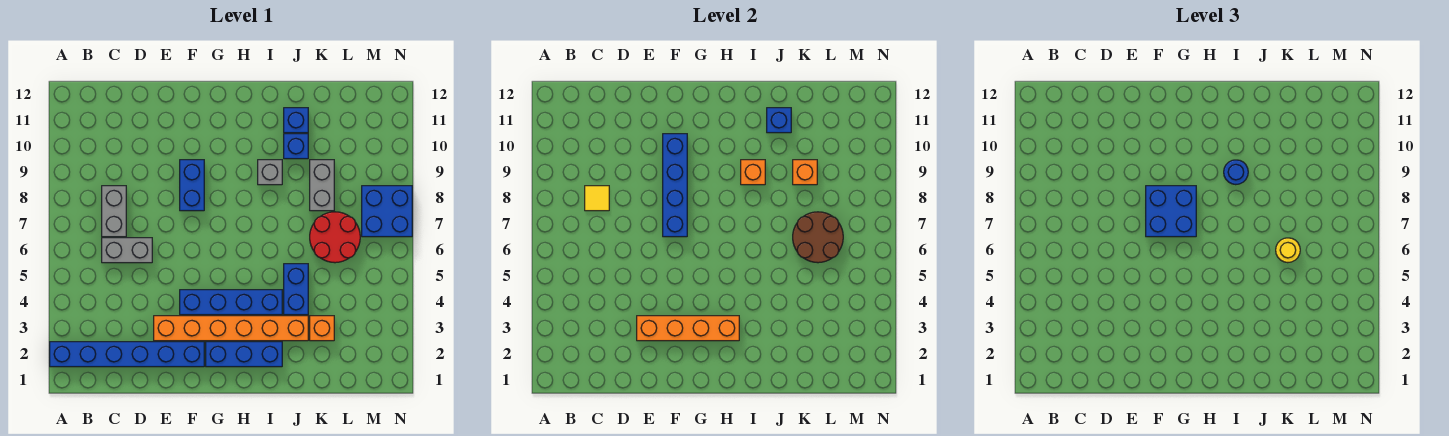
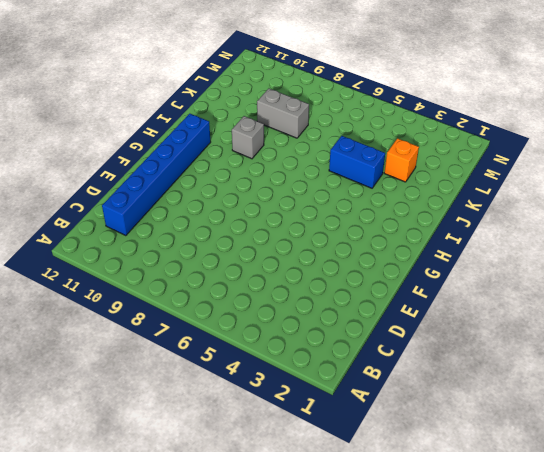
blue 1x6 brick [102,114,211,236] -> blue 1x6 brick moved to [50,342,204,367]
none -> grey 1x2 brick [102,238,152,263]
none -> grey 1x2 brick [102,186,126,237]
none -> orange 1x6 brick [154,316,308,341]

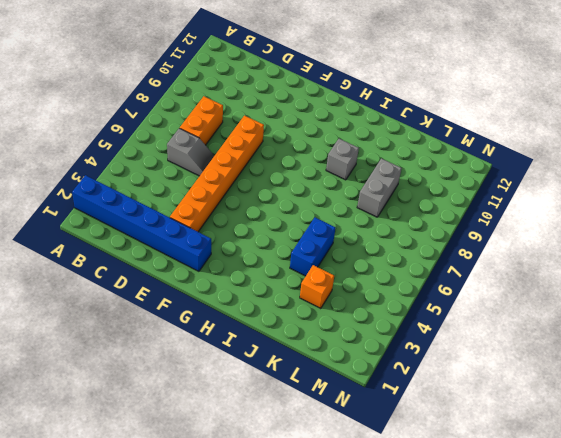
grey 1x2 slope [167,128,214,176] -> grey 1x2 brick [102,238,152,263]
orange 1x2 brick [180,96,223,145] -> grey 1x2 brick [102,186,126,237]
orange 1x6 brick [170,116,264,232] -> orange 1x6 brick turned to [154,316,308,341]
none -> blue 1x4 brick [180,290,282,315]
none -> blue 1x2 brick [180,160,204,211]
none -> blue 1x3 brick [206,342,282,367]

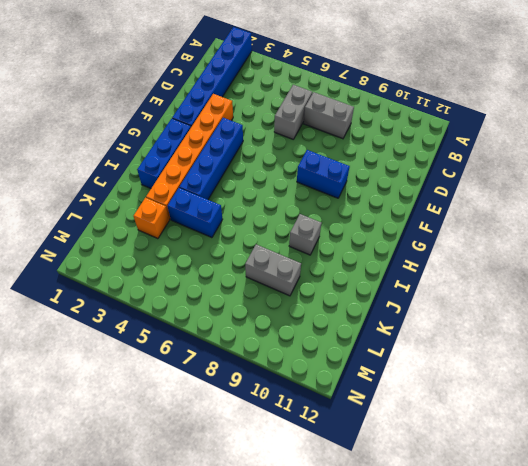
none -> blue 1x1 brick [284,134,308,159]
none -> blue 1x1 brick [284,108,308,133]
none -> red 2x2 round brick [310,212,360,263]

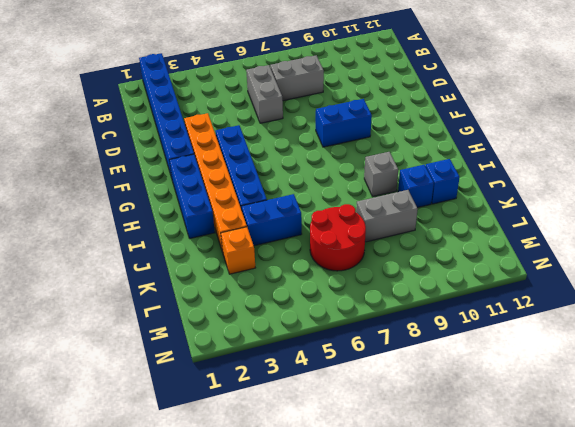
none -> blue 2x2 brick [362,186,412,237]
none -> yellow 1x1 tile [585,186,609,211]
none -> orange 1x4 brick [637,316,739,341]

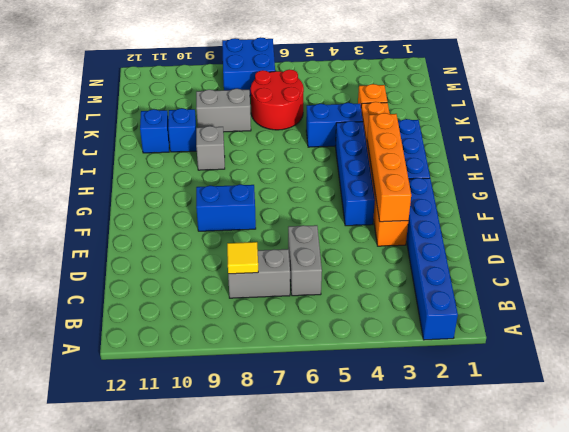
none -> blue 1x4 brick [663,134,687,237]
none -> orange 1x1 brick [741,160,765,185]
none -> blue 1x1 brick [767,108,791,133]

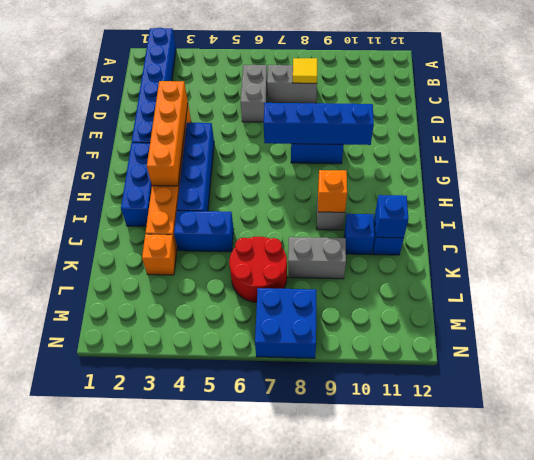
none -> brown 2x2 round brick [793,212,843,263]
none -> orange 1x1 brick [793,160,817,185]
none -> blue 2x2 brick [1146,186,1196,237]

